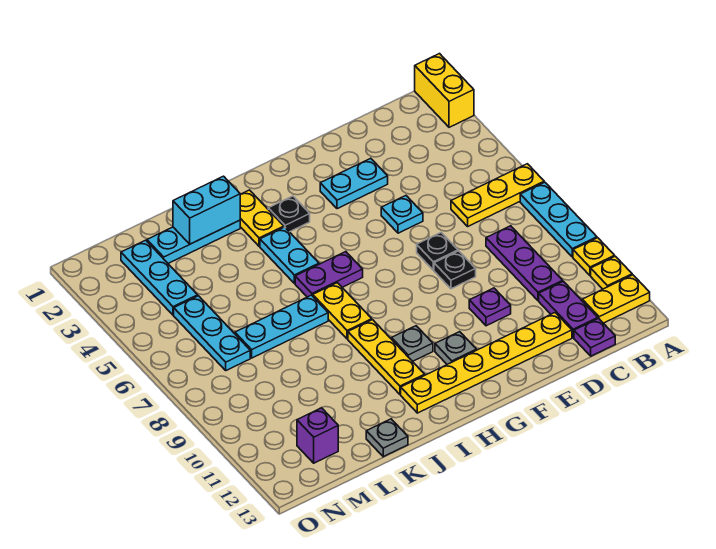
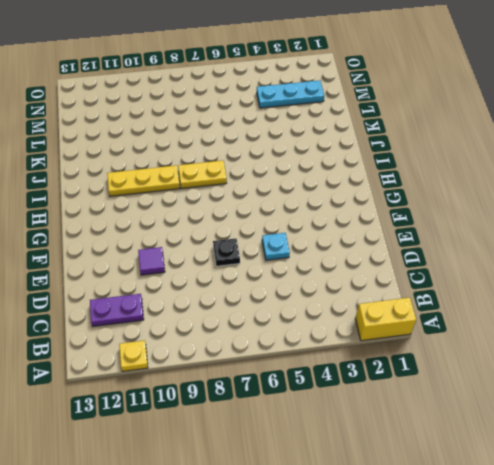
purple 1x1 tile [138,247,165,275] -> purple 1x1 plate [469,288,511,326]
none -> yellow 1x3 plate [451,164,544,226]
none -> cyan 1x3 plate [520,182,597,257]
none -> yellow 1x1 plate [573,238,615,275]
none -> yellow 1x2 plate [582,275,650,323]

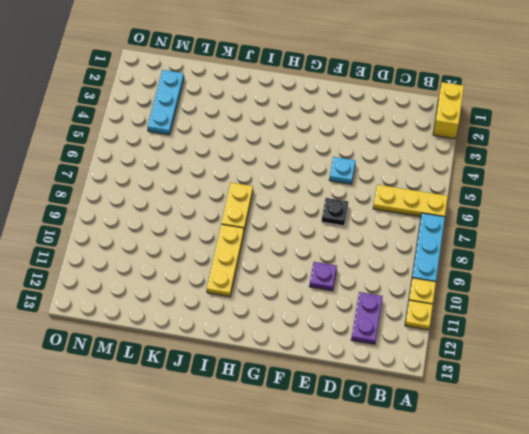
none -> yellow 1x2 plate [582,275,650,323]
none -> purple 1x3 plate [486,226,563,301]
none -> purple 1x1 plate [574,318,615,356]
none -> yellow 1x6 plate [401,313,572,413]

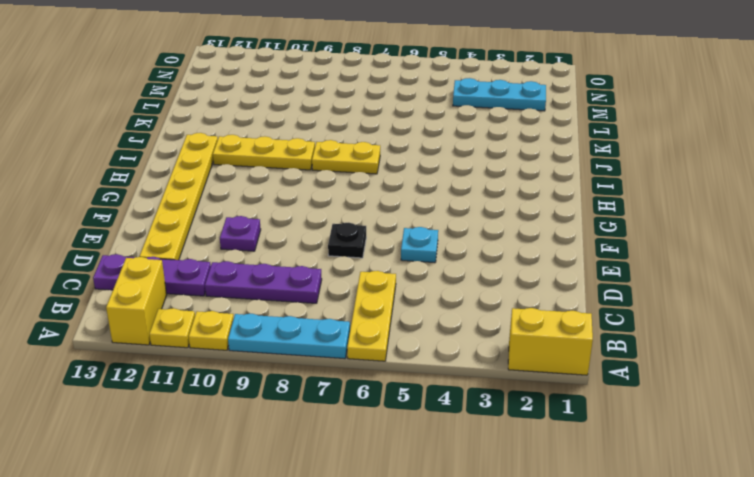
yellow 1x2 brick [106,257,167,345] -> yellow 1x2 plate [582,275,650,323]
none -> cyan 1x2 plate [320,158,388,209]
none -> black 1x1 plate [434,251,476,289]
none -> grey 1x1 plate [435,332,476,364]
none -> black 1x1 plate [268,196,310,232]

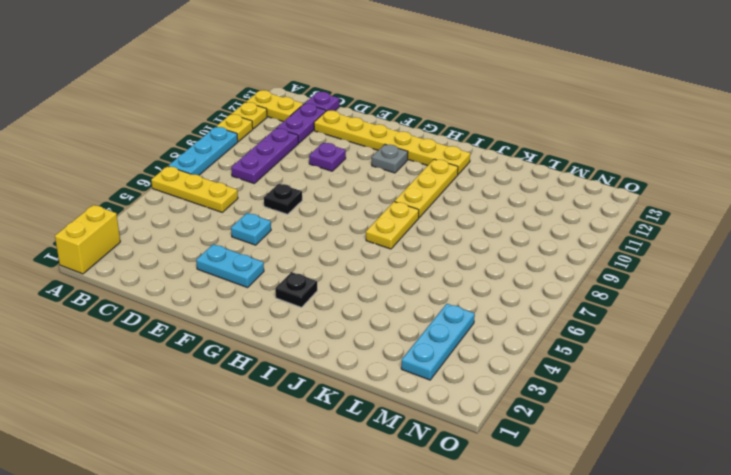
none -> black 1x1 plate [434,251,476,289]
none -> purple 1x2 plate [295,252,363,297]
none -> grey 1x1 plate [392,326,433,361]
none -> yellow 1x2 plate [240,190,284,246]

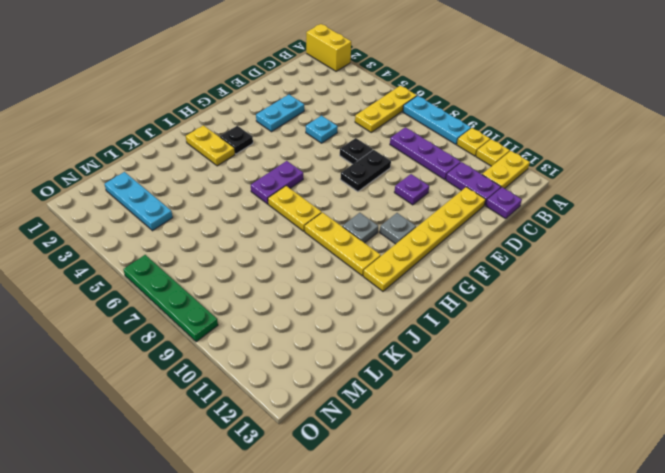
black 1x2 plate [340,150,391,192] -> black 1x1 plate [434,251,476,289]
green 1x4 plate [123,255,218,342] -> none
none -> cyan 1x2 plate [260,227,319,283]
none -> cyan 1x3 plate [147,220,240,263]
none -> cyan 1x3 plate [235,295,328,358]
none -> grey 1x1 plate [366,419,408,457]

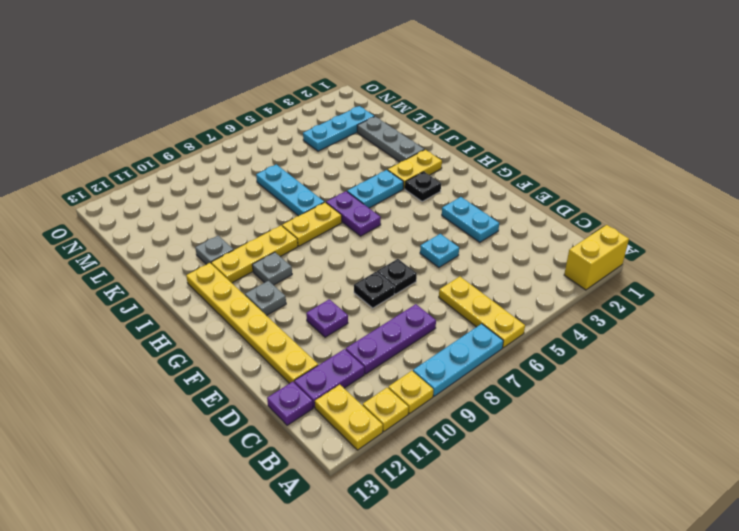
grey 1x3 plate [357,117,424,162] -> cyan 1x3 plate [147,220,240,263]
grey 1x1 plate [195,236,234,265] -> grey 1x1 plate moved to [366,419,408,457]
none -> cyan 1x3 plate [174,296,250,370]
none -> purple 1x1 brick [297,408,338,463]
none -> cyan 1x2 brick [173,176,240,244]

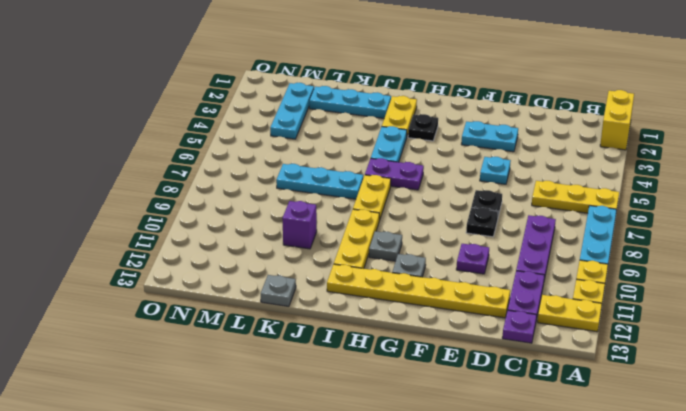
purple 1x1 brick [282,201,317,249] -> purple 1x1 brick moved to [297,408,338,463]
none -> cyan 1x3 plate [174,296,250,370]
none -> cyan 1x2 brick [173,176,240,244]

